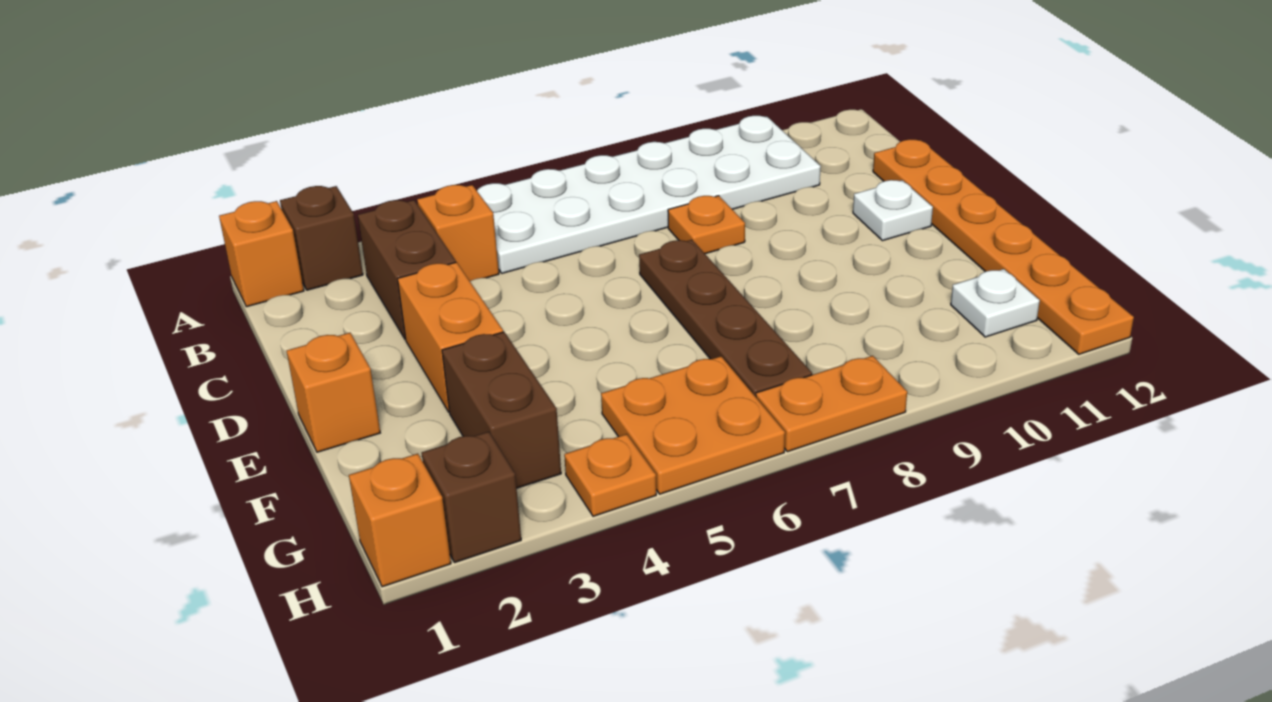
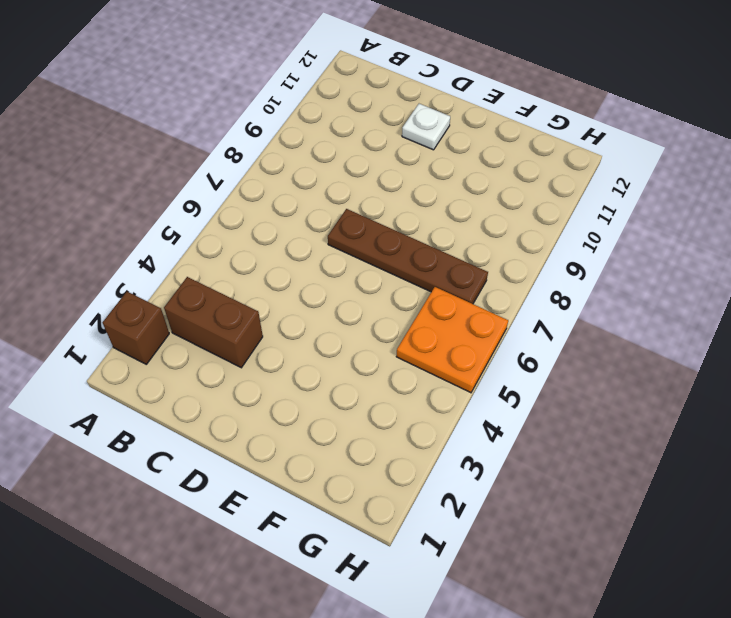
none -> orange 1x1 brick [219,201,304,307]
none -> white 2x6 plate [477,116,821,273]
none -> orange 1x1 brick [417,185,499,281]

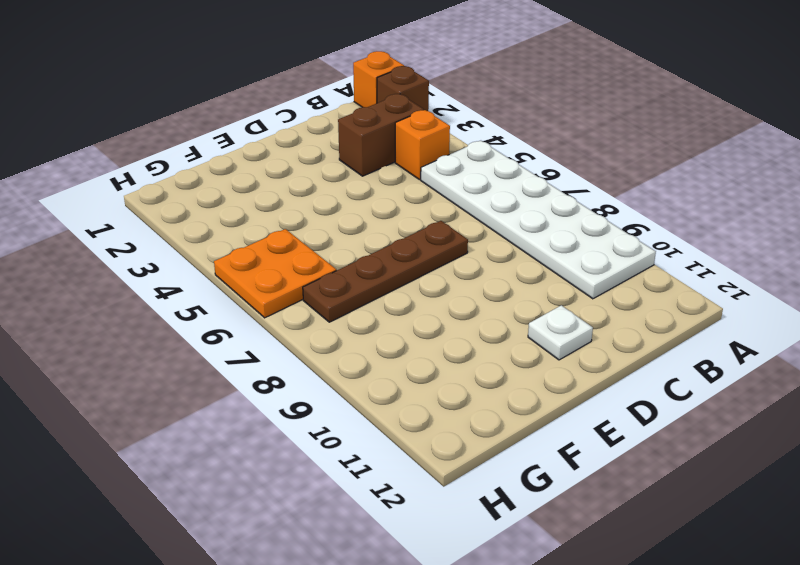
none -> orange 1x1 plate [668,196,745,254]
none -> orange 1x6 plate [873,139,1134,354]
none -> orange 1x2 brick [398,262,503,412]

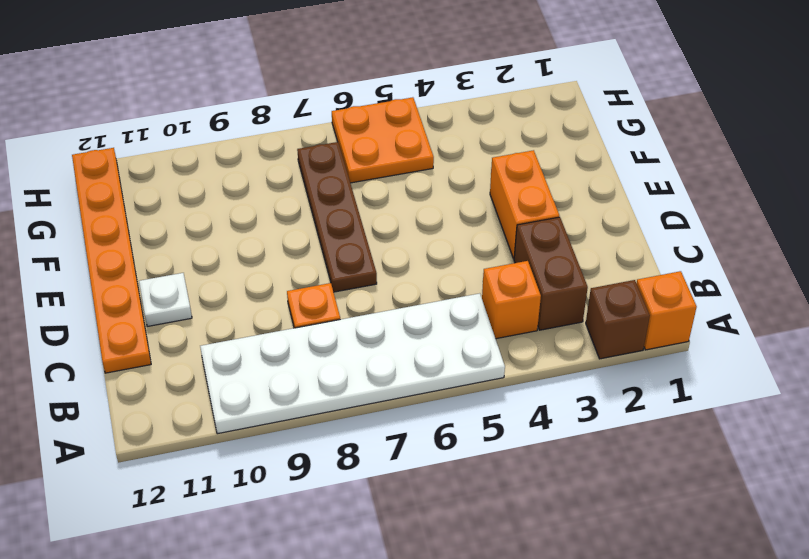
none -> orange 1x1 brick [287,333,380,452]
none -> brown 1x2 brick [442,332,561,488]
none -> white 1x1 plate [951,269,1040,337]

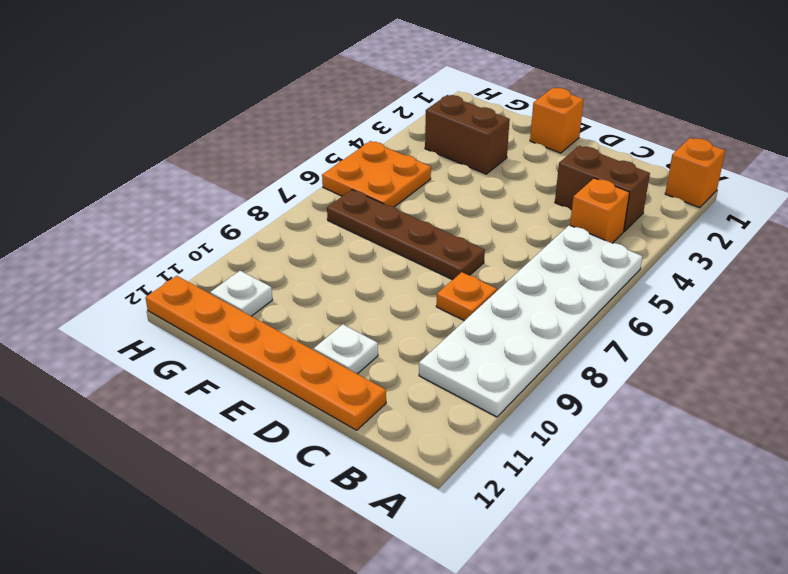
none -> brown 1x1 brick [280,186,363,290]
none -> orange 1x2 brick [398,262,503,412]
none -> orange 1x1 brick [349,454,451,587]

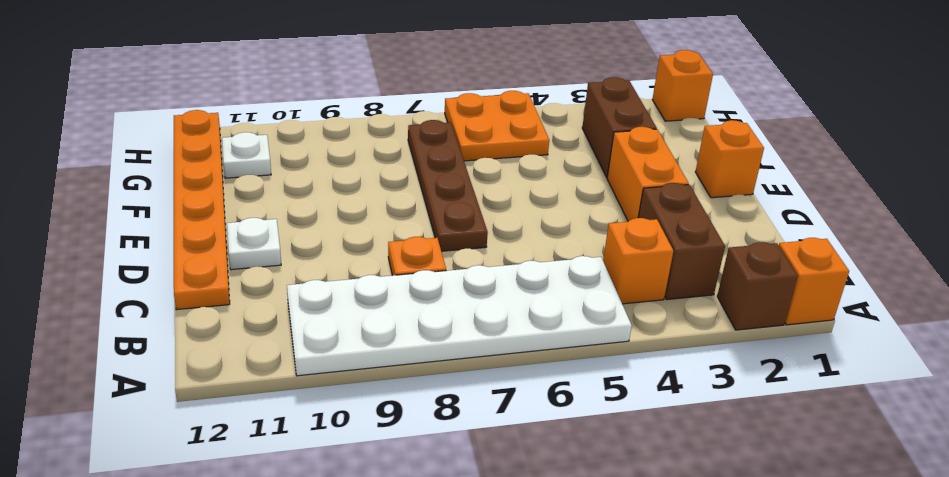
none -> brown 1x1 brick [422,432,521,563]
none -> orange 1x1 plate [564,434,656,516]
none -> orange 1x2 plate [756,356,907,452]

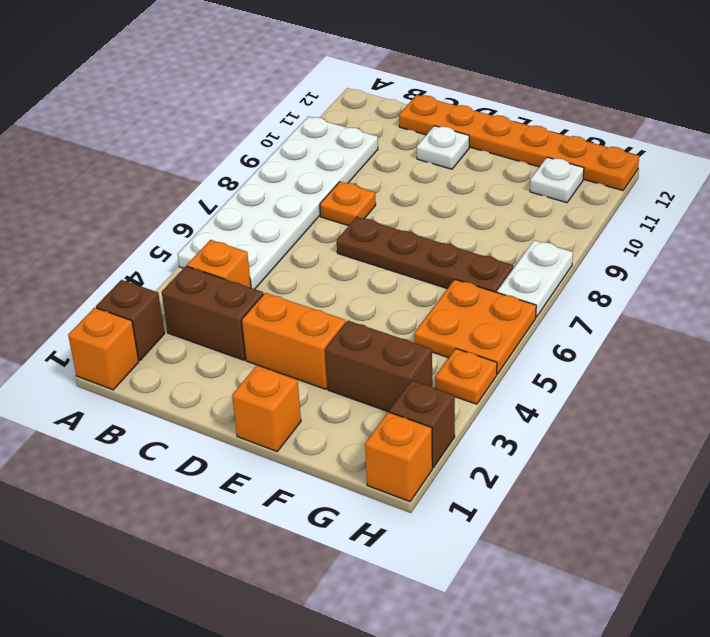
white 1x2 plate [497,240,573,317] -> orange 1x2 plate [756,356,907,452]

